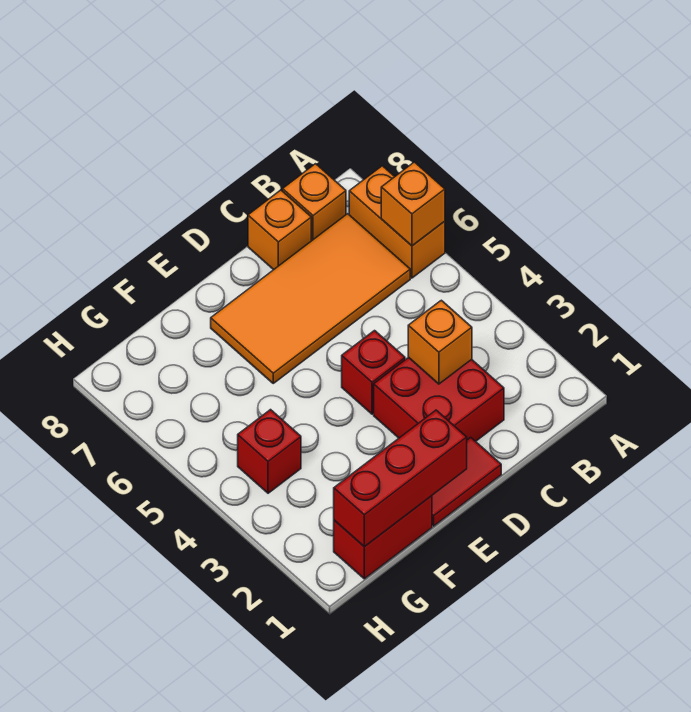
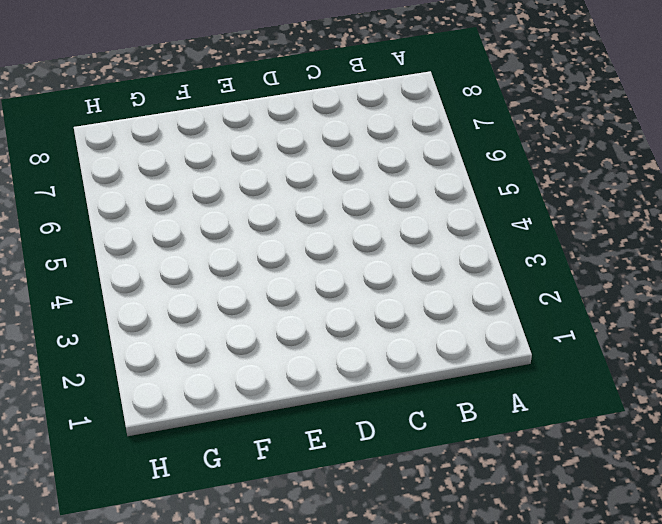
none -> orange 1x2 brick [349,166,445,278]
none -> orange 2x4 tile [211,214,410,383]
none -> orange 1x1 brick [283,164,346,241]

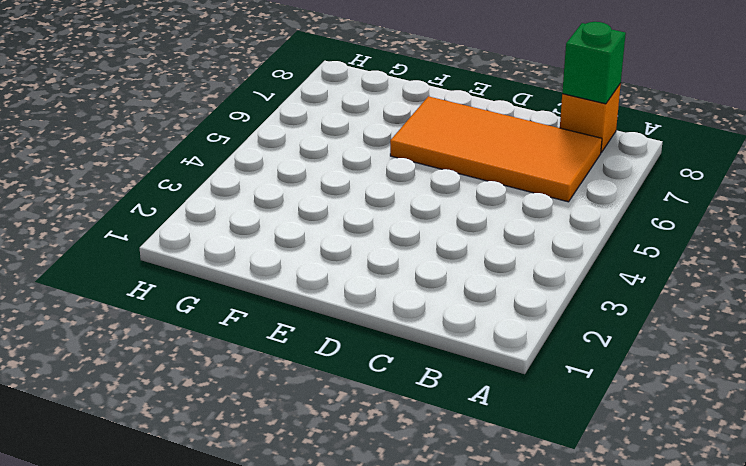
green 1x1 brick [562,22,626,104] -> none
none -> orange 1x2 brick [349,166,445,278]
none -> red 2x2 brick [374,357,504,441]
none -> orange 1x1 brick [248,190,311,270]

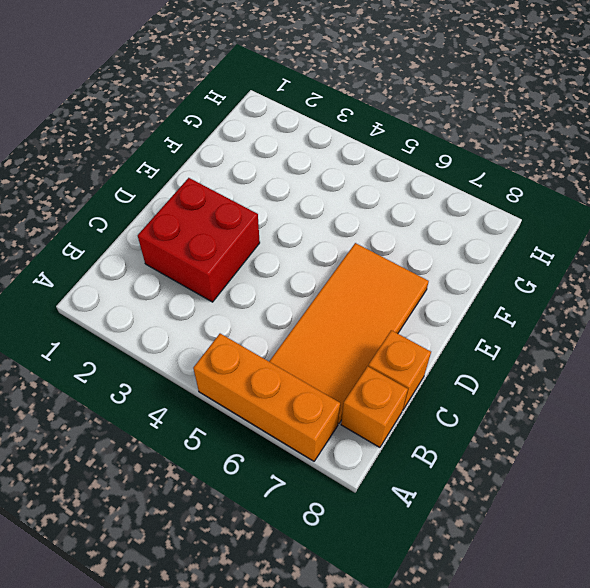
orange 1x3 brick [193,334,340,461] -> orange 1x2 brick [349,166,445,278]
none -> red 1x2 tile [432,438,501,526]
none -> red 1x1 brick [342,331,405,414]
none -> red 1x2 brick [334,496,432,579]

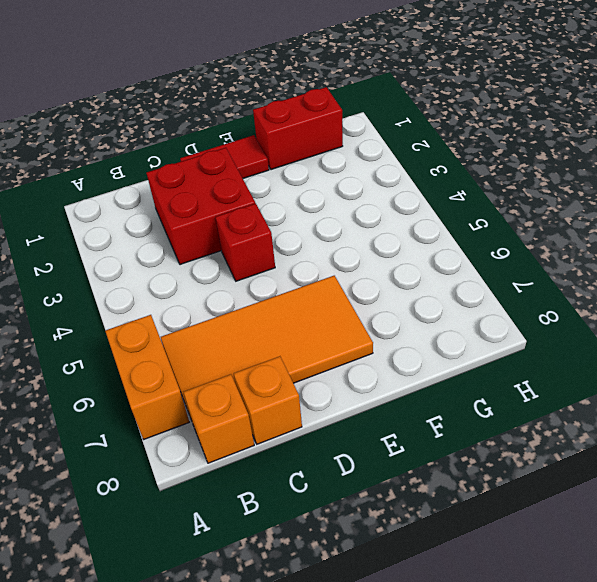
none -> red 1x1 brick [238,410,301,493]
none -> orange 1x1 brick [381,162,445,246]
none -> orange 1x1 brick [408,300,472,384]

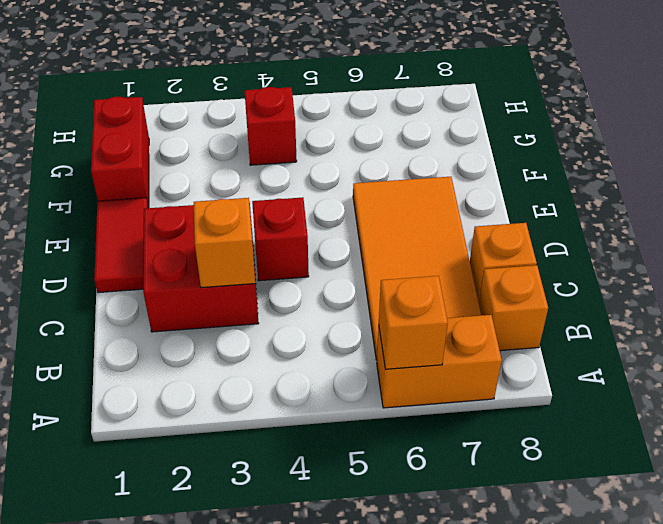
none -> red 1x3 brick [334,410,467,547]

